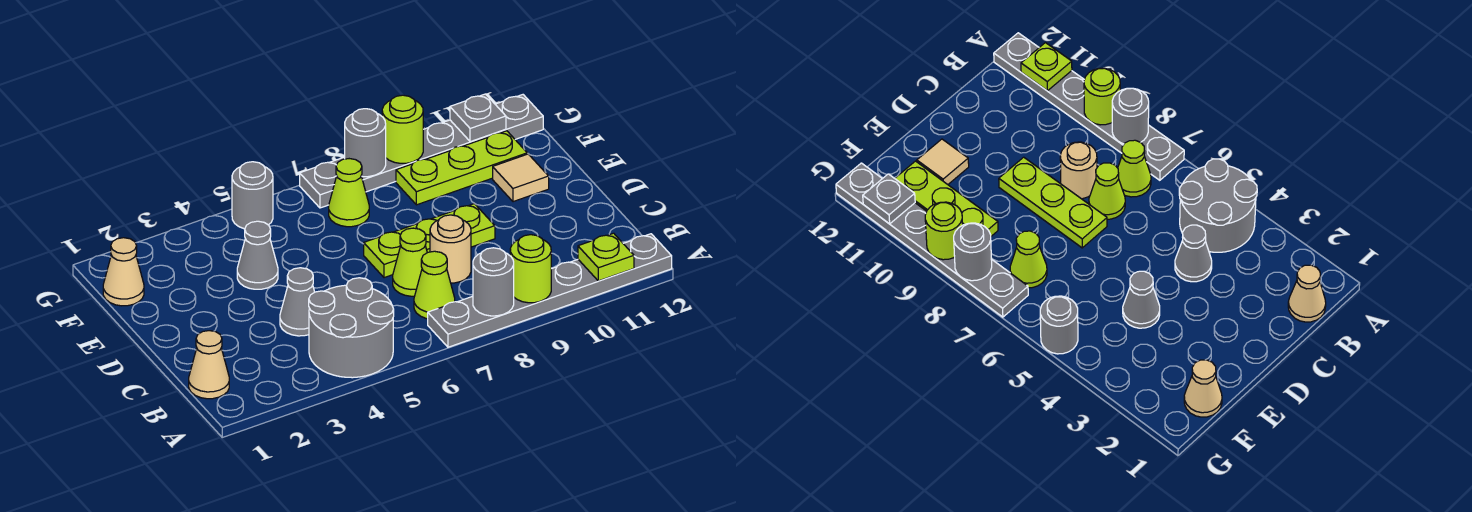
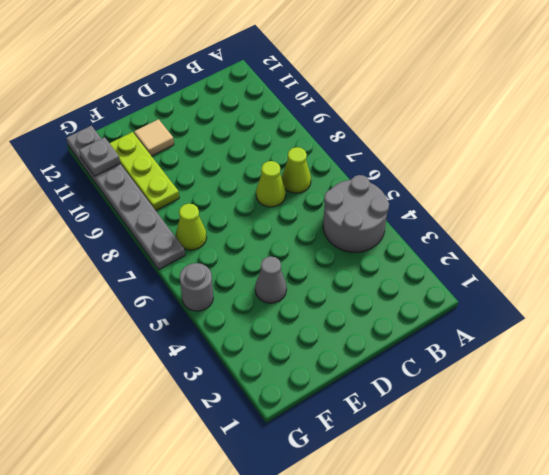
none -> grey 1x6 plate [428,234,672,347]
none -> tan 1x1 cone [189,331,229,399]
none -> grey 1x1 cone [280,268,314,336]

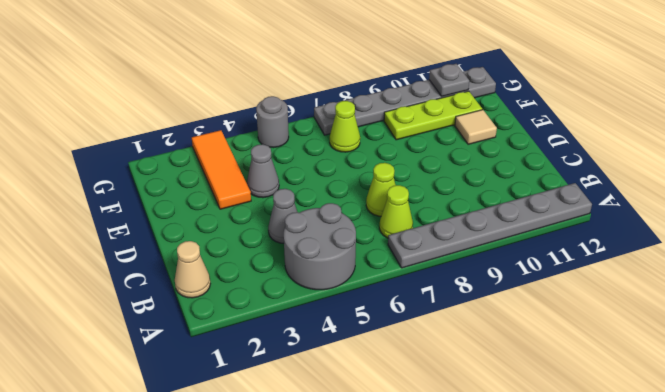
orange 1x3 tile [192,130,251,209] -> none
none -> tan 1x1 round brick [430,215,471,283]
none -> lime 1x3 plate [364,204,495,278]
none -> tan 1x1 cone [103,238,144,306]

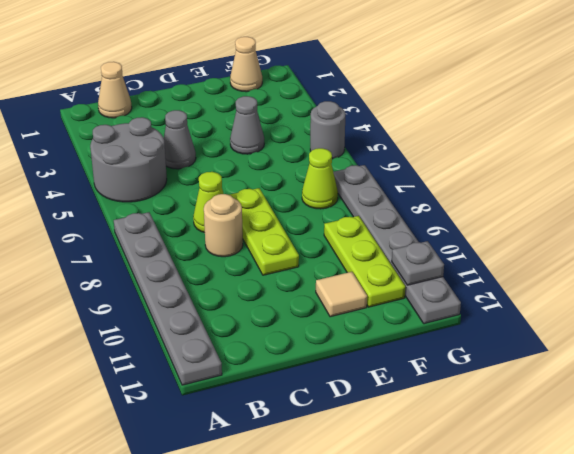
none -> lime 1x1 cone [414,251,455,319]
none -> grey 1x1 round brick [473,248,514,316]
none -> lime 1x1 round brick [510,235,551,303]

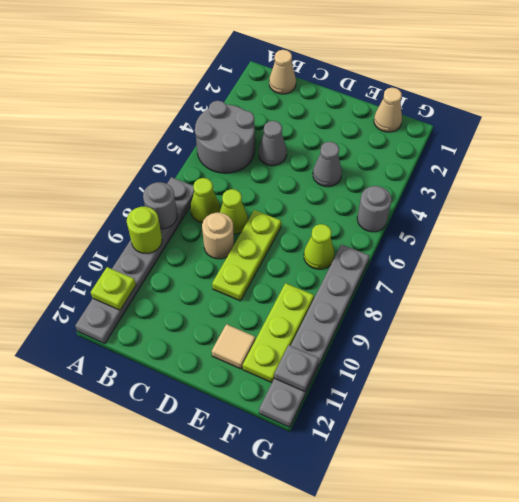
none -> grey 1x1 round brick [345,109,386,177]
none -> lime 1x1 round brick [382,95,423,163]

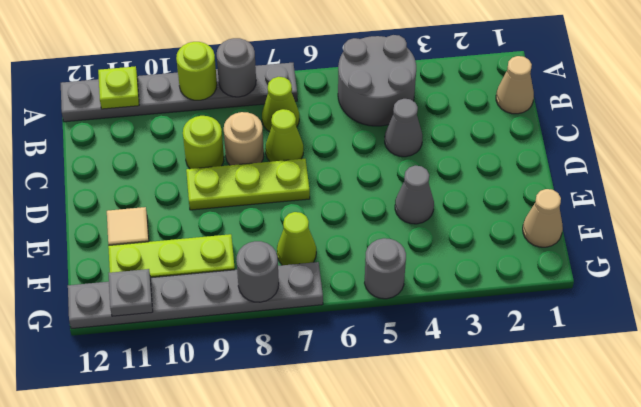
lime 1x1 round brick [183,116,224,169] -> lime 1x1 round brick moved to [382,95,423,163]

